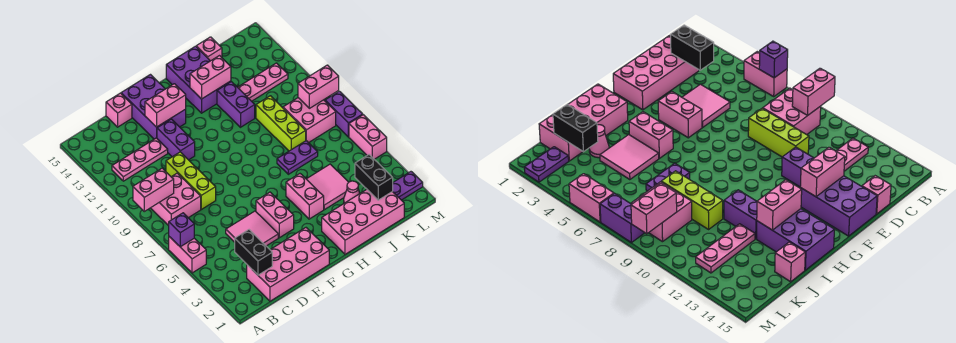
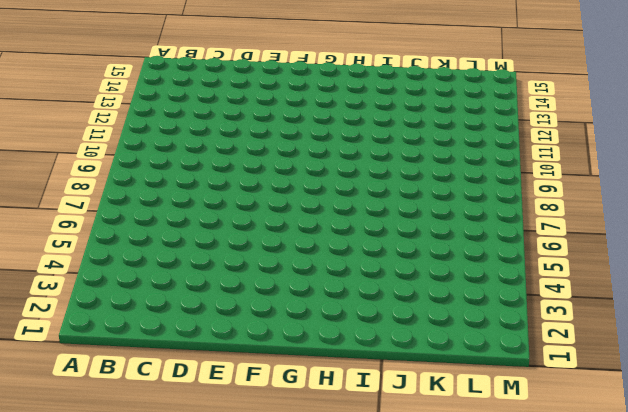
none -> pink 1x2 brick [169,237,206,273]
none -> pink 2x2 brick [151,173,201,226]
none -> pink 1x3 plate [112,138,168,181]
none -> pink 2x4 brick [247,228,329,301]

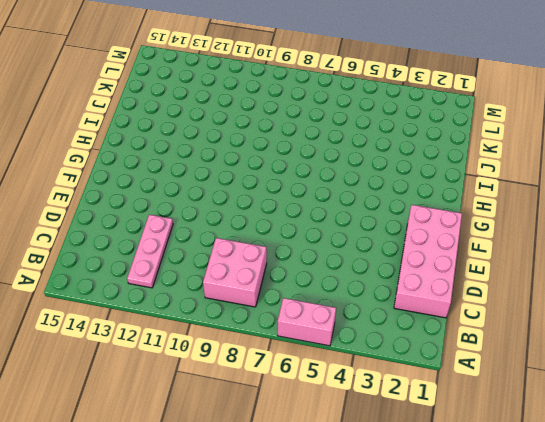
none -> pink 2x2 tile [226,211,278,246]
none -> lime 1x3 brick [166,152,216,209]
none -> pink 1x1 brick [106,93,132,127]
none -> purple 1x2 brick [157,119,195,160]

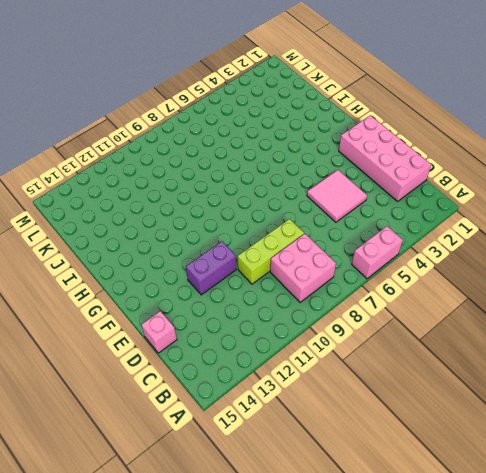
none -> pink 1x3 plate [112,138,168,181]
none -> purple 2x3 brick [121,75,186,139]
none -> pink 1x2 brick [256,192,294,238]
none -> pink 2x4 brick [322,190,404,254]

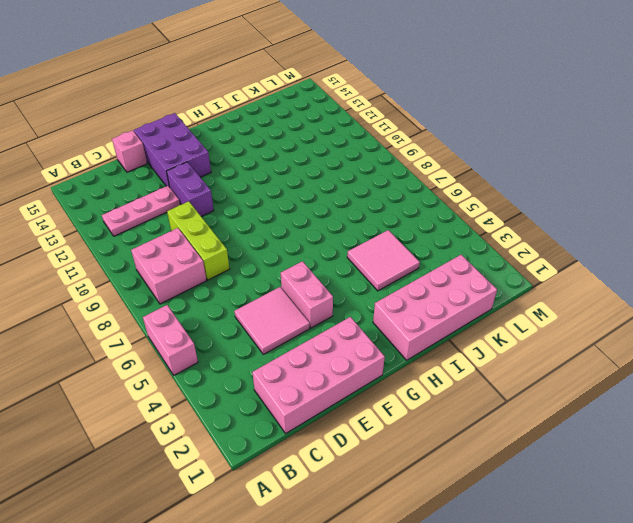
none -> pink 1x2 brick [286,174,324,219]
none -> purple 2x3 brick [166,46,231,113]
none -> purple 1x2 plate [277,141,318,174]
none -> purple 1x2 brick [217,82,255,127]

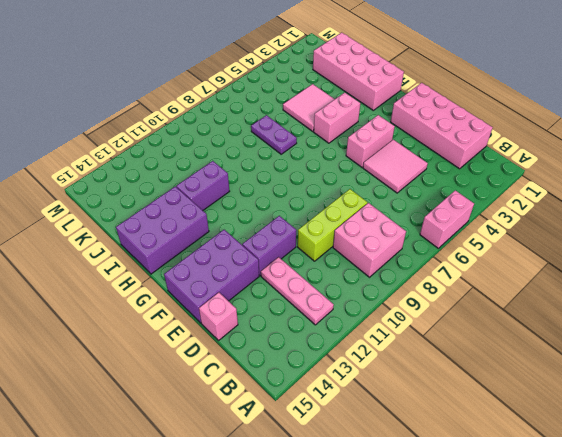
none -> pink 1x1 cone [344,181,360,203]
none -> lime 1x3 brick [256,96,306,151]
none -> pink 1x3 plate [238,63,288,101]
none -> pink 1x1 brick [196,37,222,61]

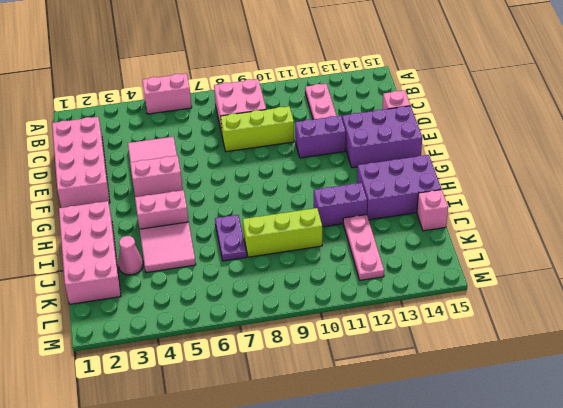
none -> pink 2x2 brick [283,98,336,143]
none -> purple 1x2 plate [392,172,423,200]
none -> pink 1x2 brick [349,115,387,159]
none -> purple 1x2 brick [325,91,363,137]

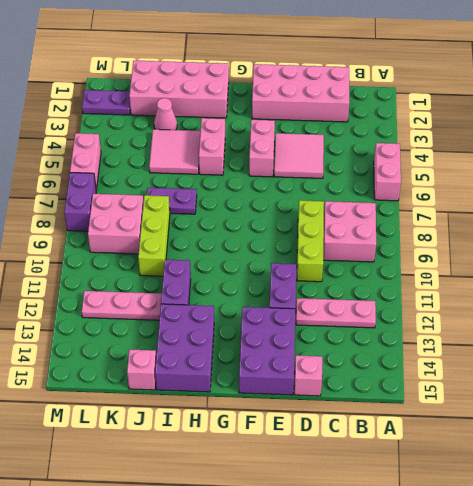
none -> purple 1x1 brick [169,213,194,247]
none -> pink 1x2 brick [133,168,174,211]
none -> black 1x2 brick [235,230,272,275]
none -> pink 1x2 brick [145,84,186,127]

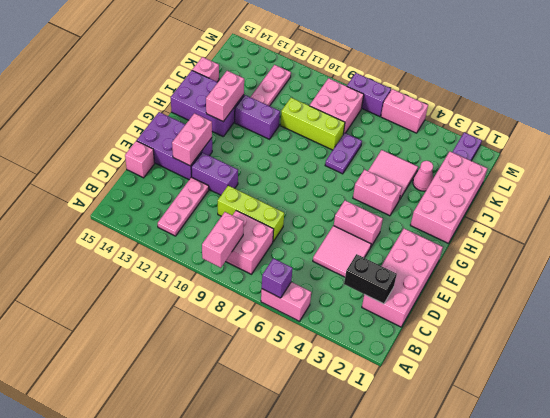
none -> black 1x2 brick [355,155,393,200]
none -> pink 1x2 brick [298,65,339,108]

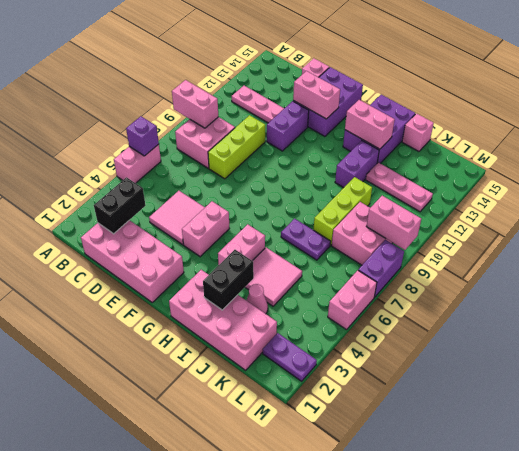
black 1x2 brick [203,250,254,310] -> black 1x2 brick moved to [355,155,393,200]

